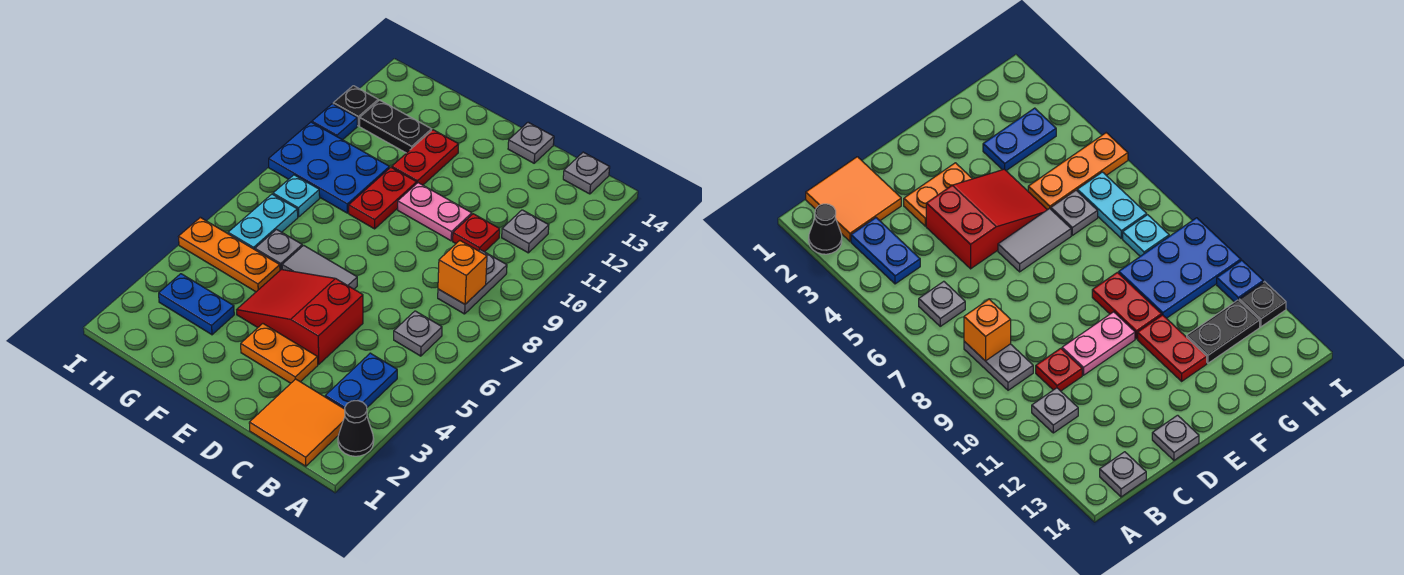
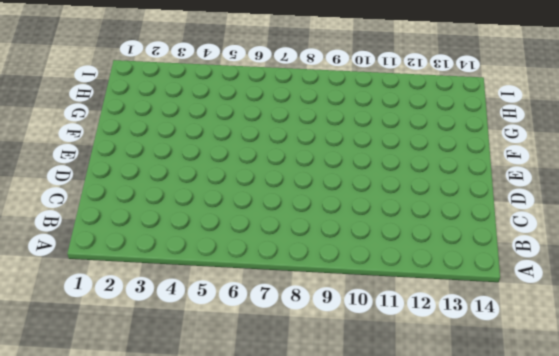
none -> black 1x1 cone [338,401,374,456]
none -> orange 2x2 tile [249,379,345,466]
none -> blue 1x2 plate [325,353,397,409]

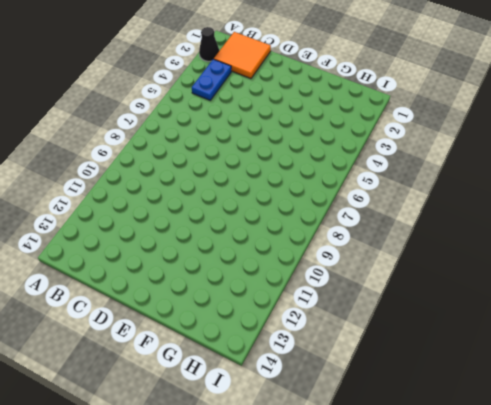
none -> grey 1x1 plate [394,311,442,356]
none -> grey 1x2 plate [438,250,507,314]
none -> grey 1x1 plate [502,210,549,253]

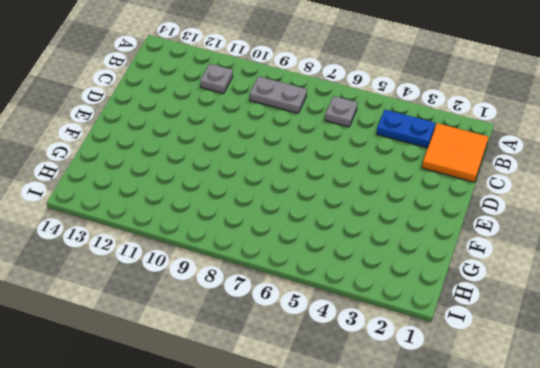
none -> black 1x1 cone [338,401,374,456]
none -> grey 1x1 plate [563,152,610,194]
none -> red 1x1 plate [453,214,500,252]

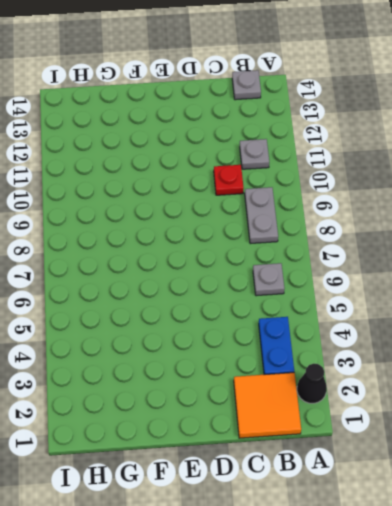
none -> orange 1x2 plate [241,324,318,383]
none -> red 2x3 slope [237,270,363,364]
none -> pink 1x2 plate [398,183,472,241]

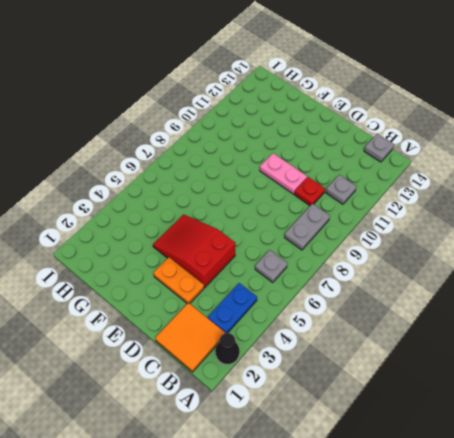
none -> grey 1x1 plate [508,122,554,163]
none -> grey 1x2 tile [282,245,357,289]
none -> red 1x2 plate [349,167,417,229]

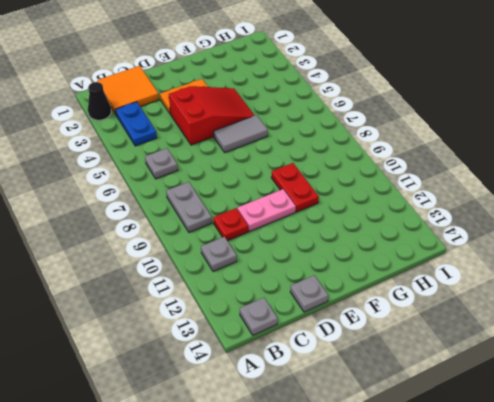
none -> red 1x2 plate [392,130,459,185]
none -> blue 1x2 plate [159,274,234,335]
none -> orange 1x3 plate [179,217,280,292]

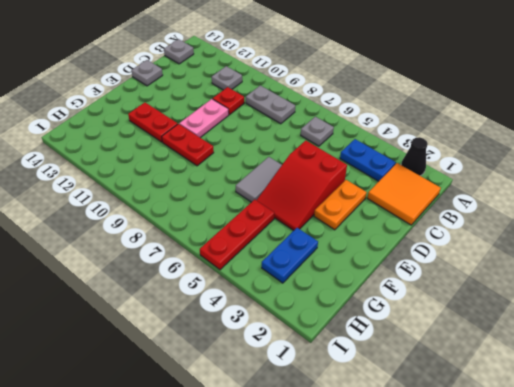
red 1x3 plate [200,200,274,270] -> orange 1x3 plate [179,217,280,292]
none -> grey 1x1 plate [255,230,302,270]
none -> blue 2x3 plate [269,122,389,213]
none -> black 1x2 plate [360,100,432,153]

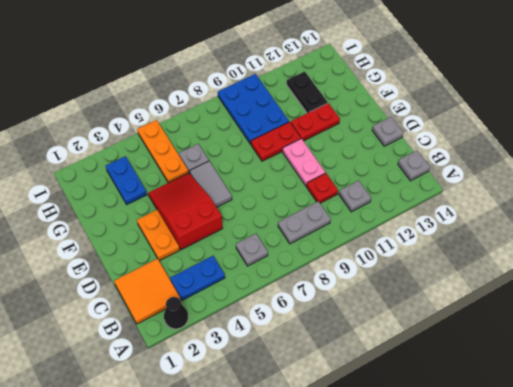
none -> cyan 1x2 plate [228,194,298,250]
none -> cyan 1x1 plate [273,175,320,217]
none -> blue 1x1 plate [312,104,357,140]

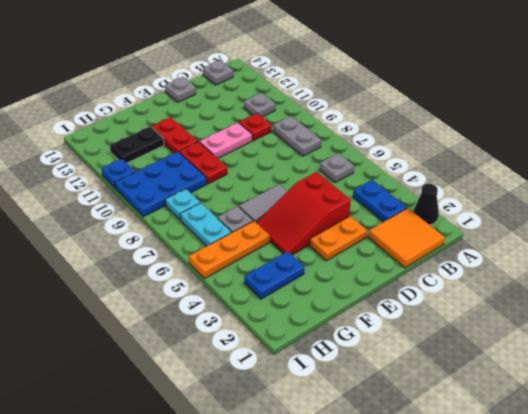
none -> black 1x1 plate [333,86,378,126]
none -> orange 1x1 brick [438,241,487,304]

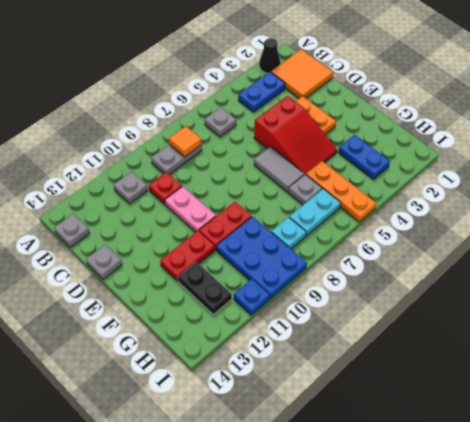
orange 1x1 tile [169,126,202,157] -> orange 1x1 brick [438,241,487,304]
none -> black 1x1 plate [333,86,378,126]

